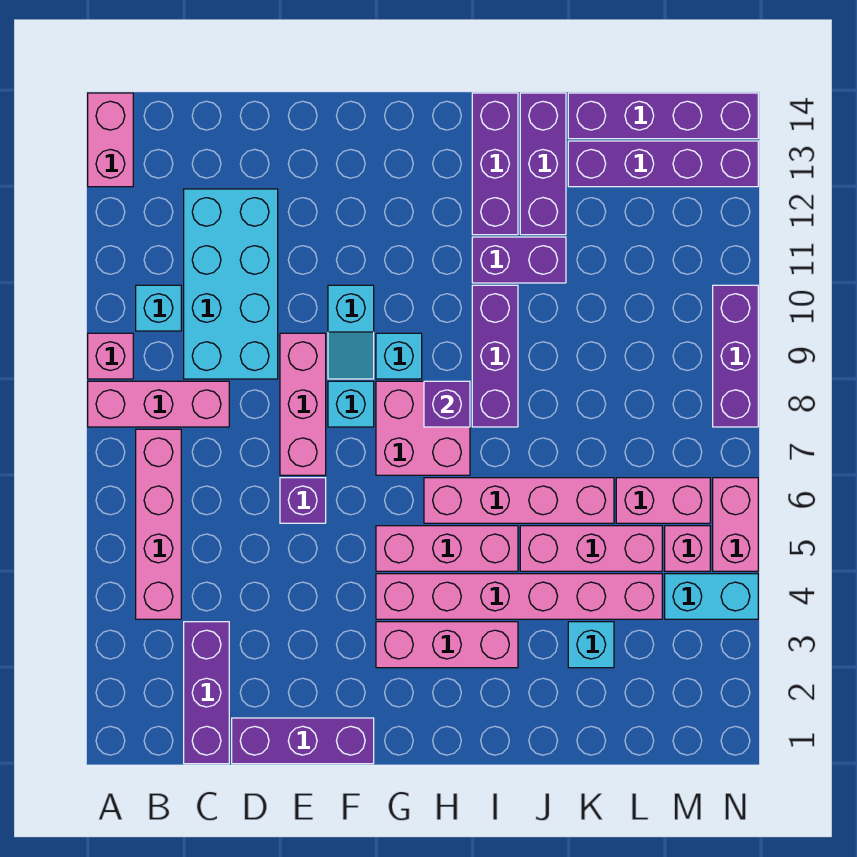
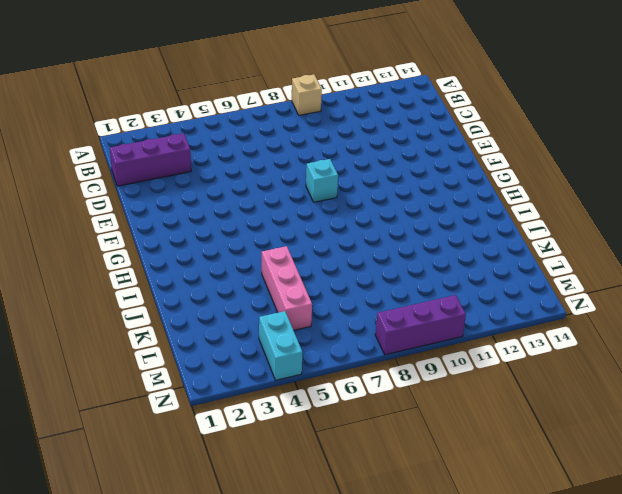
tan 1x1 brick [292,75,322,115] -> pink 1x1 brick [88,333,133,379]
none -> pink 1x3 brick [88,381,229,427]
none -> pink 1x2 brick [88,93,133,187]
none -> pink 1x4 brick [136,429,181,619]
none -> cyan 1x1 brick [136,285,181,331]

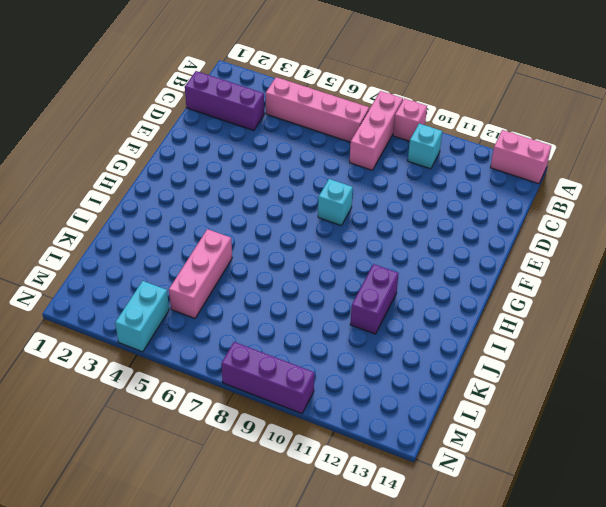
none -> cyan 2x4 brick [184,189,278,379]
none -> purple 1x3 brick [232,718,374,764]
none -> purple 1x1 brick [280,478,326,523]
none -> pink 1x3 brick [280,333,326,475]

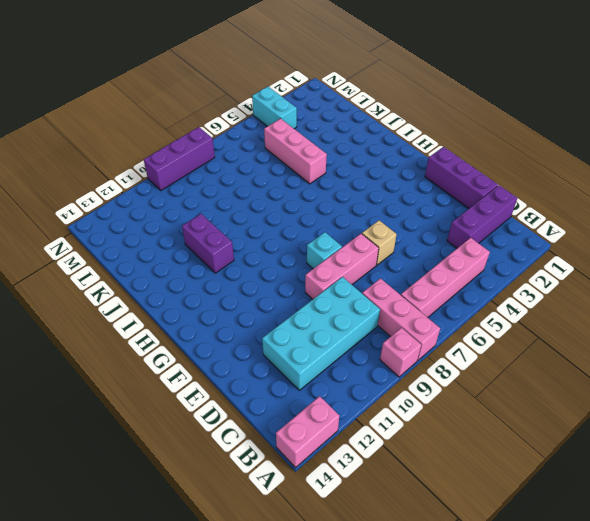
tan 1x1 brick [362,220,397,265] -> purple 1x1 brick [280,478,326,523]
none -> cyan 1x1 brick [136,285,181,331]
none -> cyan 1x2 slope [328,285,374,379]
none -> pink 1x3 brick [376,622,518,668]
none -> pink 1x6 brick [376,574,662,619]

